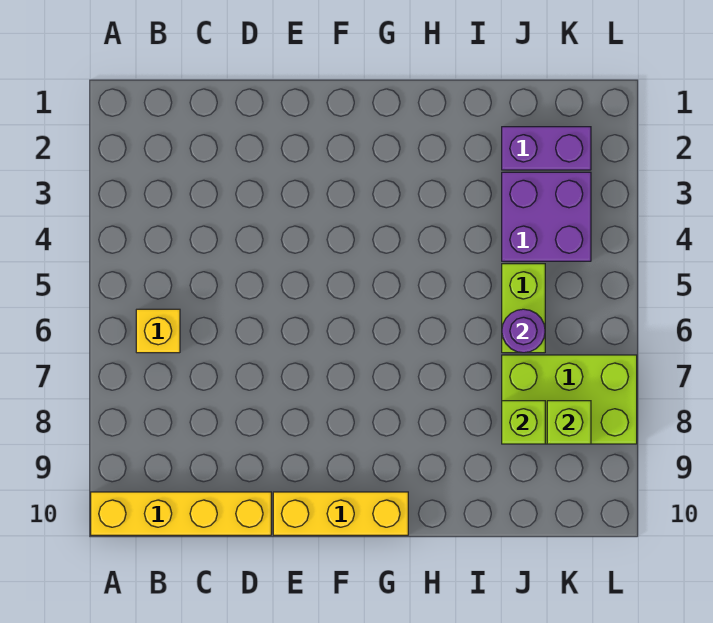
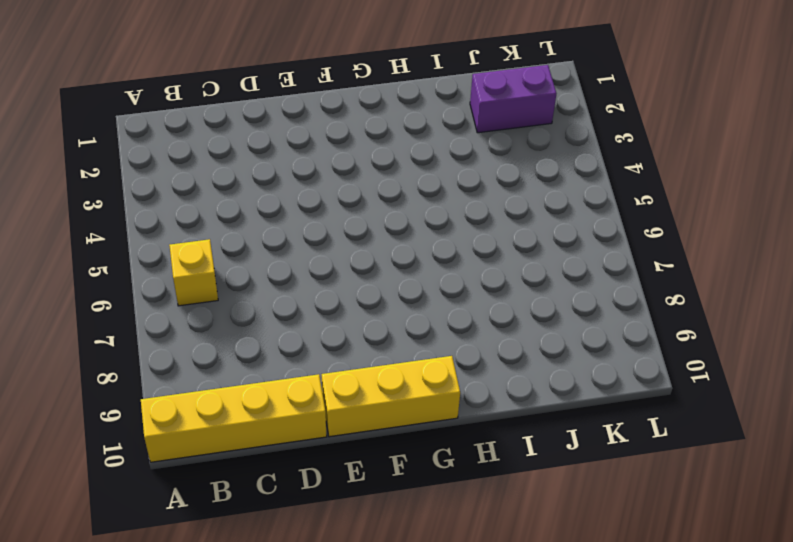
none -> purple 2x2 brick [502,172,591,261]
none -> lime 1x2 brick [502,264,545,353]

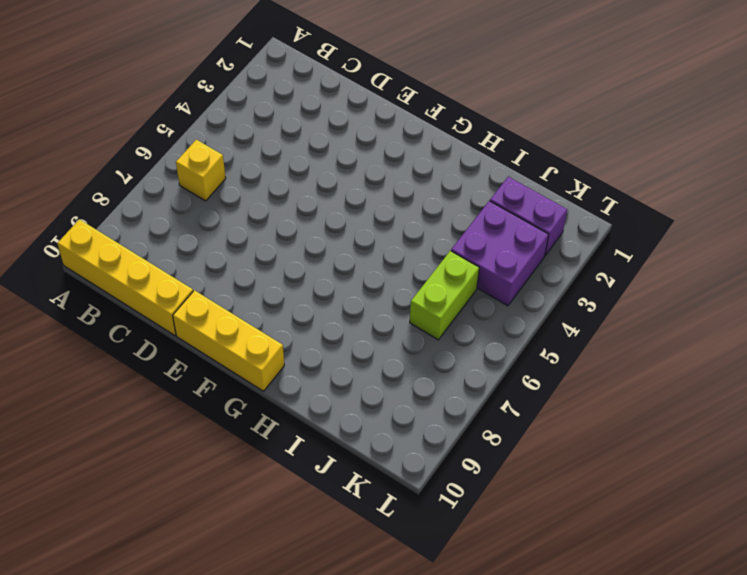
none -> lime 2x3 brick [502,355,637,444]
none -> purple 1x1 round brick [502,309,545,353]

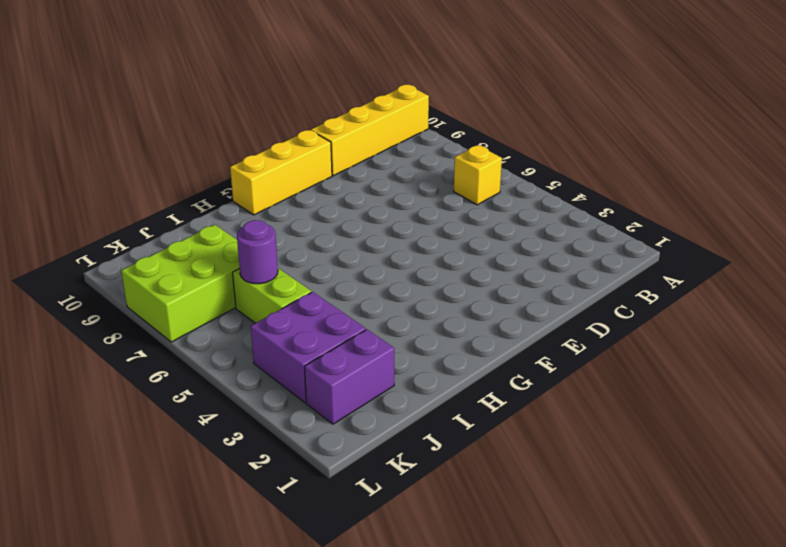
none -> lime 1x1 brick [502,401,545,444]
none -> lime 1x1 brick [547,401,591,444]

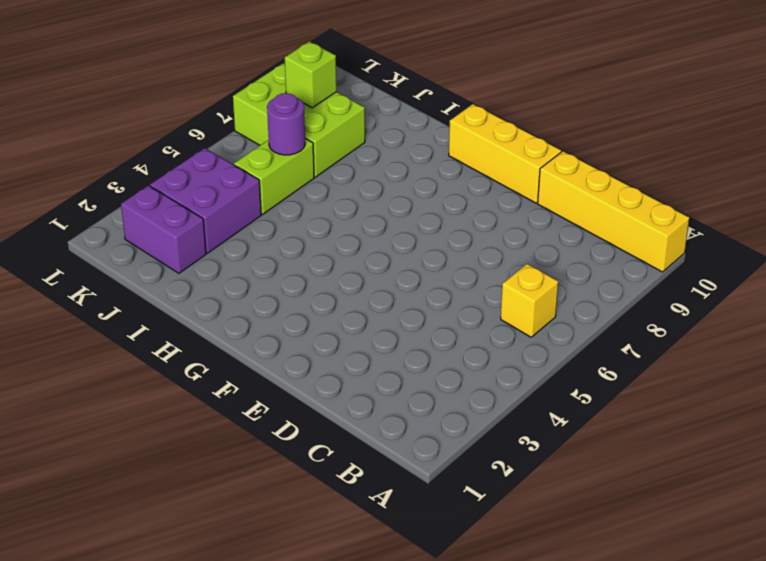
none -> lime 1x1 brick [502,401,545,444]

